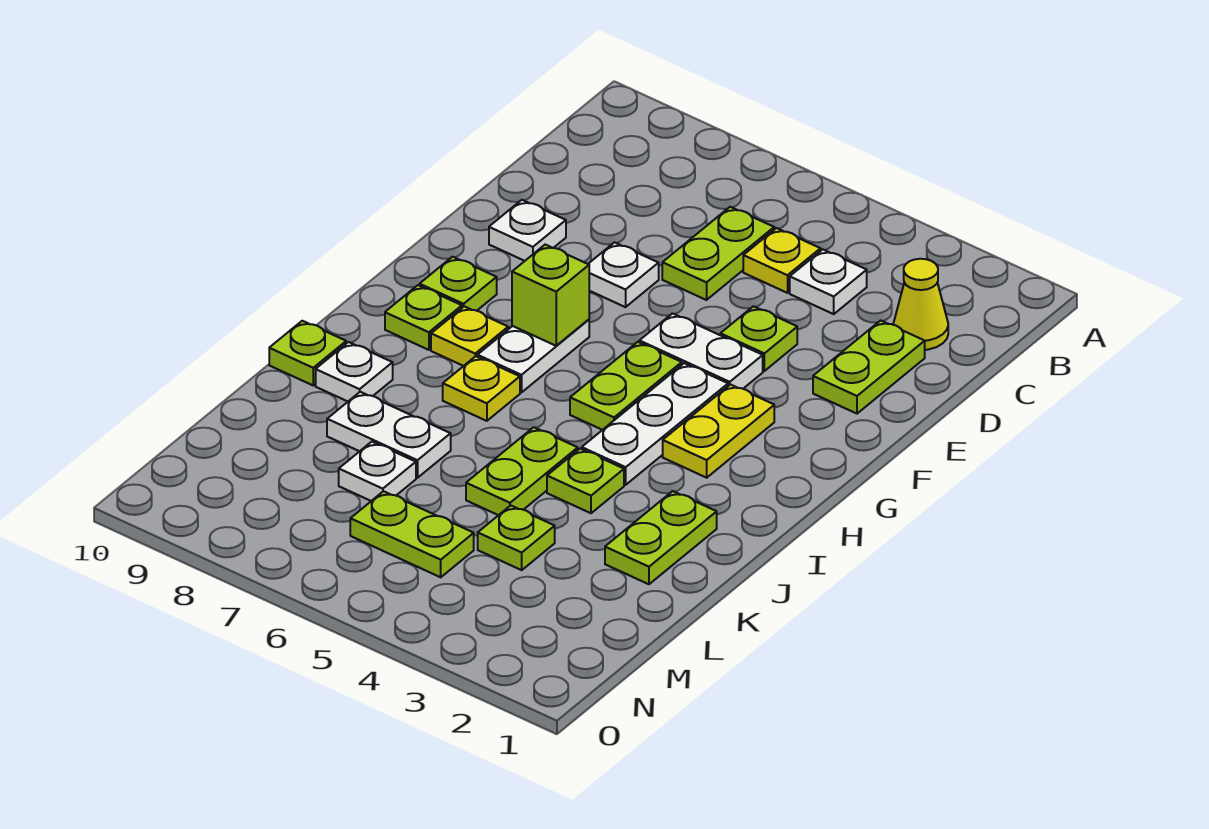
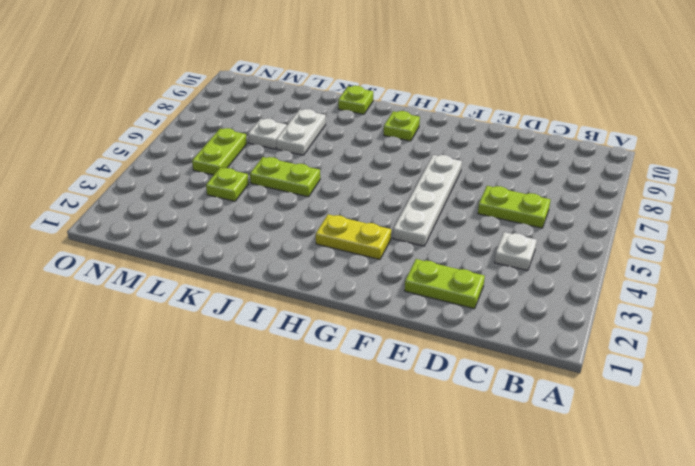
white 1x4 plate [393,155,462,246] -> white 1x2 plate [639,314,763,389]
none -> yellow 1x1 cone [893,259,948,350]
none -> yellow 1x1 plate [743,228,821,293]
none -> lime 1x1 plate [720,306,797,371]

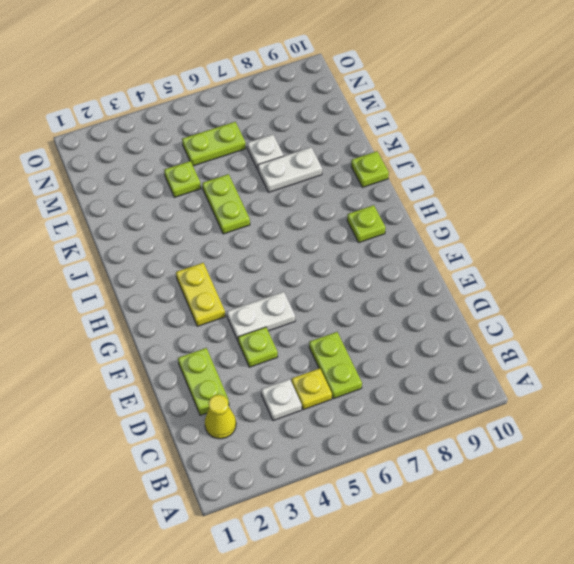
none -> white 1x1 plate [589,242,659,307]
none -> white 1x1 plate [489,200,566,261]
none -> white 1x3 plate [582,363,728,485]

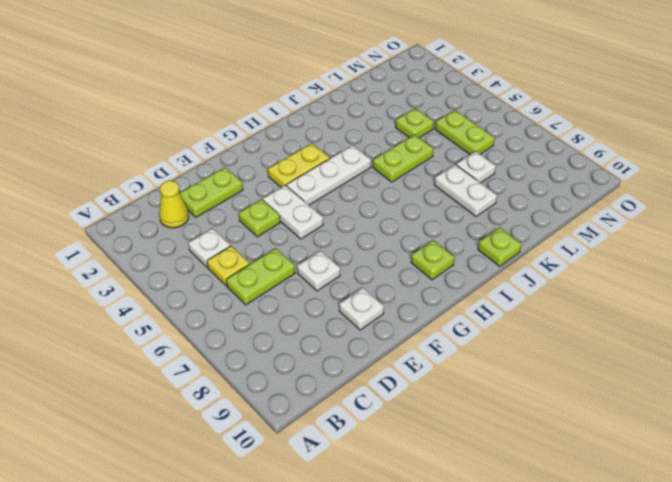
none -> lime 1x2 plate [570,342,682,430]
none -> white 1x2 plate [477,320,589,393]
none -> lime 1x1 plate [420,257,497,311]

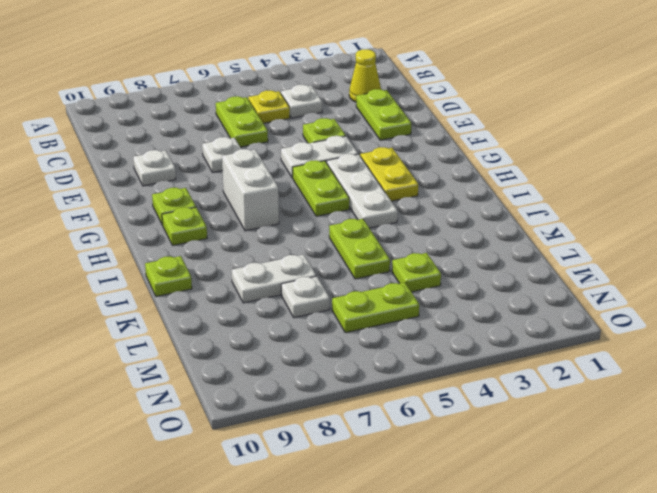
white 1x2 brick [222,149,279,231] -> white 1x2 plate [477,320,589,393]
none -> yellow 1x1 plate [431,306,508,366]
none -> yellow 1x1 plate [443,356,520,421]
none -> lime 1x2 plate [605,491,717,584]

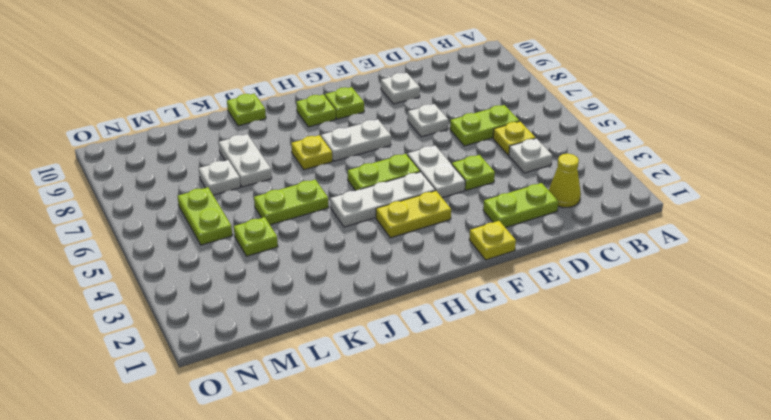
yellow 1x1 plate [469,221,516,260] -> yellow 1x1 plate moved to [431,306,508,366]
none -> lime 1x2 plate [605,491,717,584]
none -> lime 1x1 plate [547,449,624,513]
none -> white 1x1 plate [316,342,393,401]

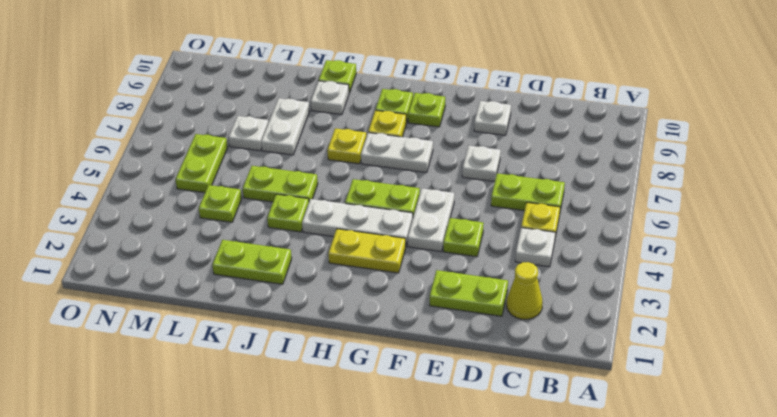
none -> lime 1x1 brick [512,245,589,346]

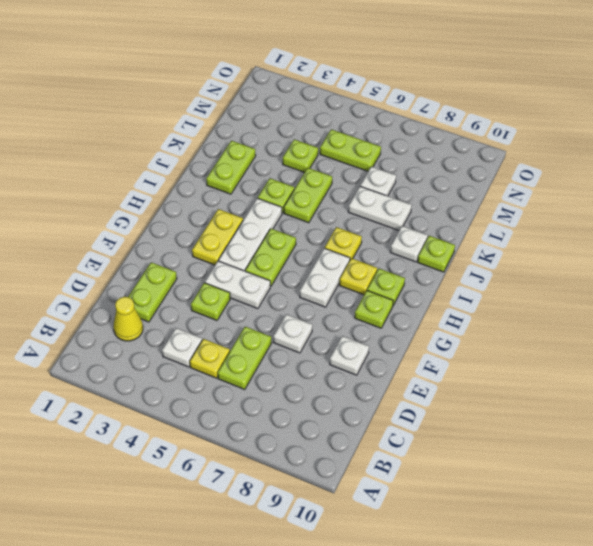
none -> lime 1x1 brick [512,245,589,346]

